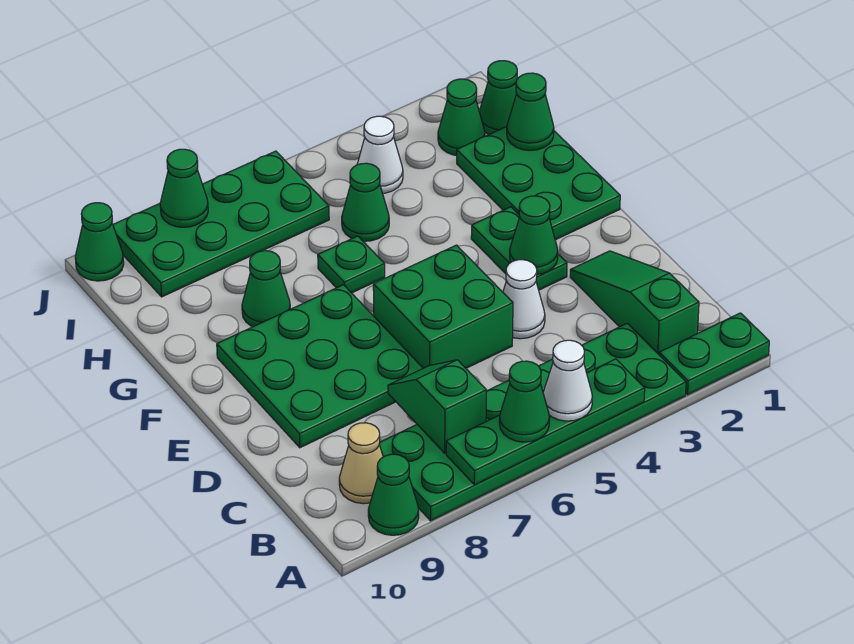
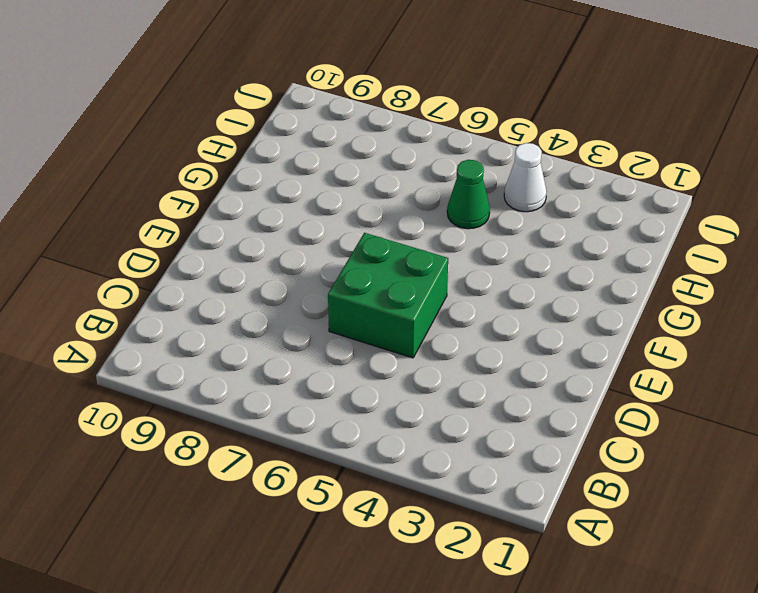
none -> green 1x2 plate [659,313,769,395]
none -> green 2x6 plate [379,323,686,521]
none -> green 1x1 cone [368,454,419,535]

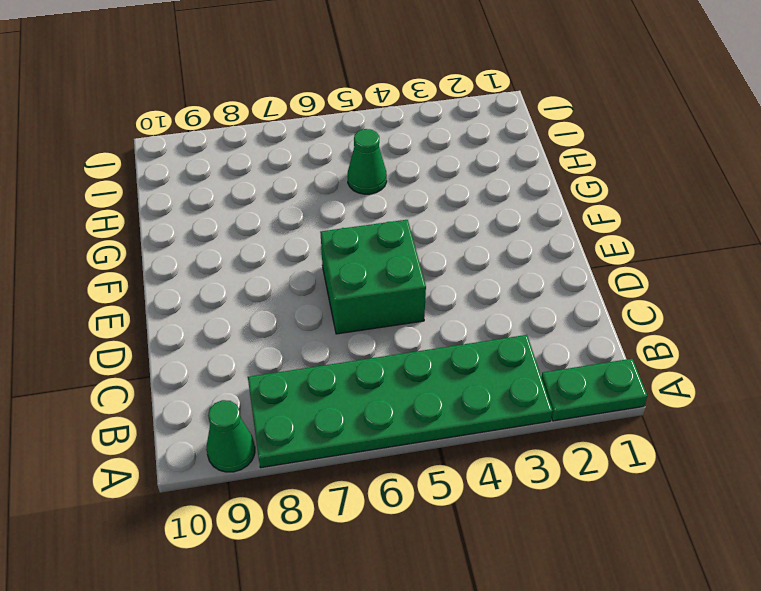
none -> green 1x3 slope [570,251,699,354]
none -> tan 1x1 cone [339,423,383,504]
none -> white 1x1 cone [503,260,545,339]

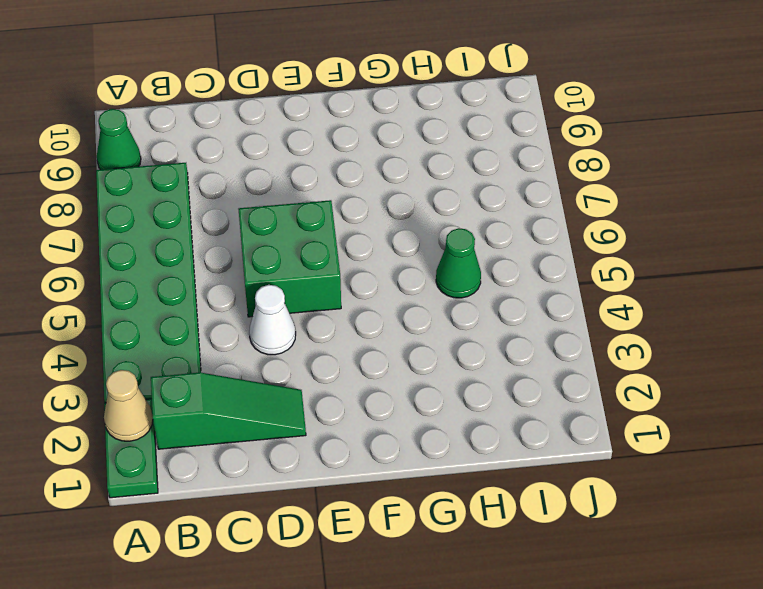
tan 1x1 cone [104,370,153,441] -> tan 1x1 cone moved to [339,423,383,504]
none -> green 3x3 plate [217,285,423,448]
none -> green 1x2 plate [471,207,567,290]
none -> green 2x3 plate [457,127,620,240]

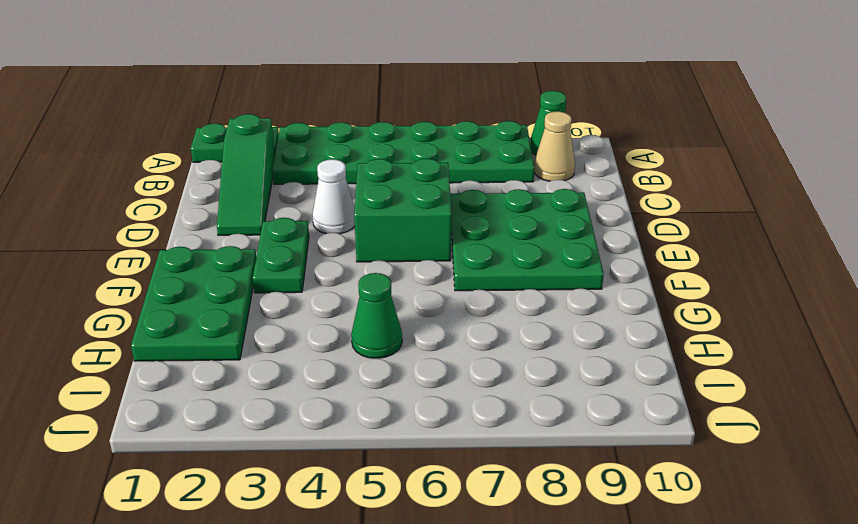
none -> green 1x1 plate [318,236,385,293]
none -> green 1x1 cone [242,251,290,327]
none -> green 1x1 cone [479,61,517,134]

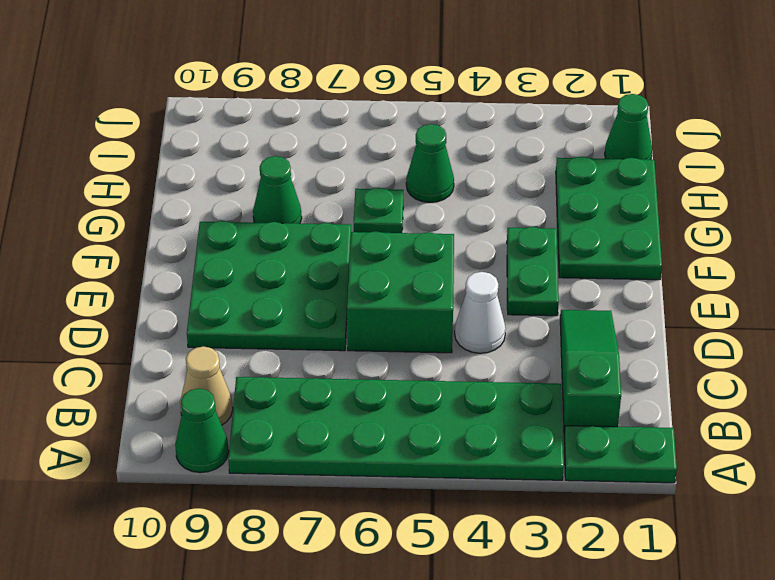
none -> green 1x1 cone [438,79,485,155]
none -> white 1x1 cone [357,116,403,193]
none -> green 2x4 plate [113,151,329,297]

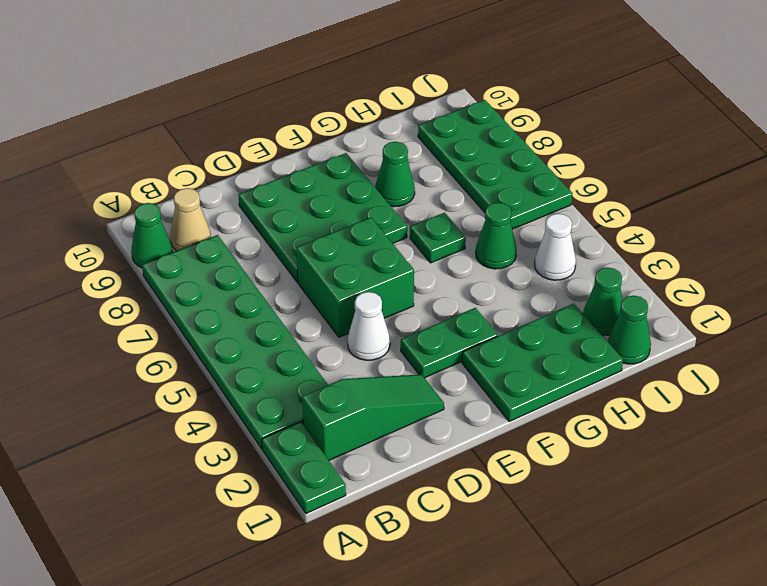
none -> green 1x1 cone [75,203,124,281]
none -> green 1x4 plate [446,359,645,485]
none -> green 1x2 slope [388,360,486,453]

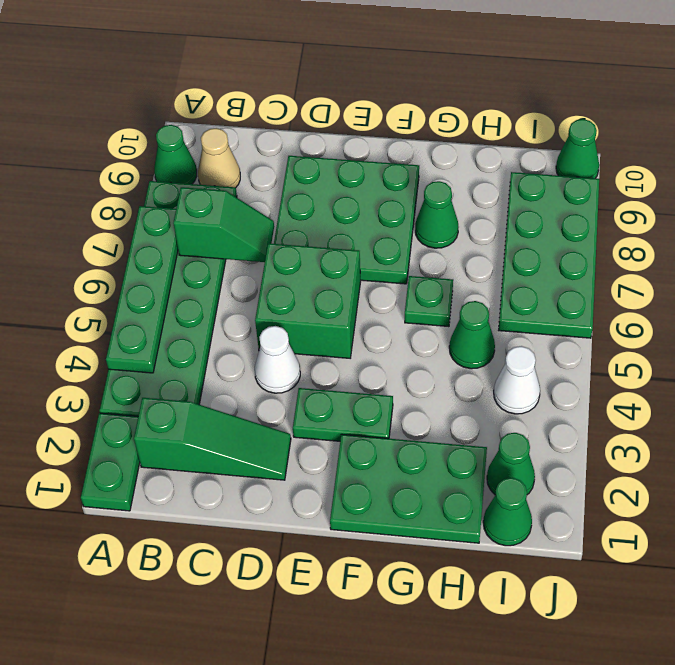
none -> green 1x1 cone [510,196,558,274]
none -> green 1x1 cone [507,73,554,150]
none -> green 1x1 cone [160,149,208,227]

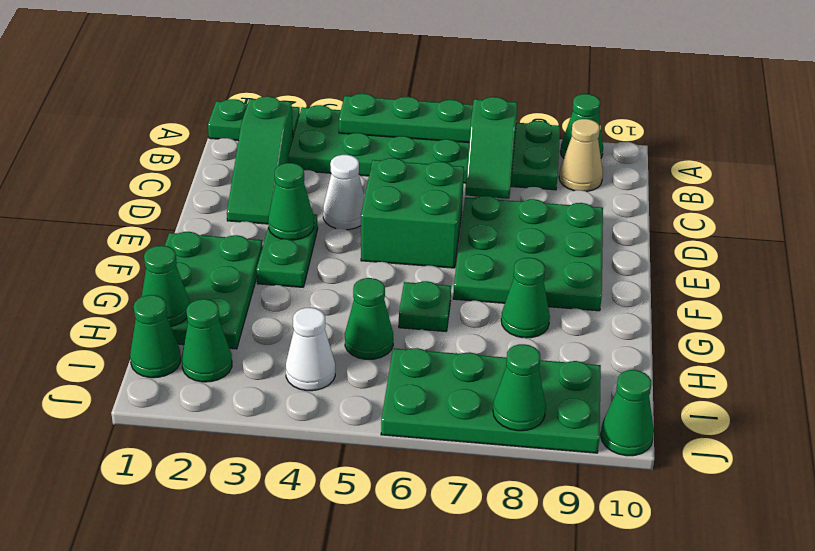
none -> white 1x1 cone [543,340,592,421]
none -> green 1x1 cone [499,361,550,442]

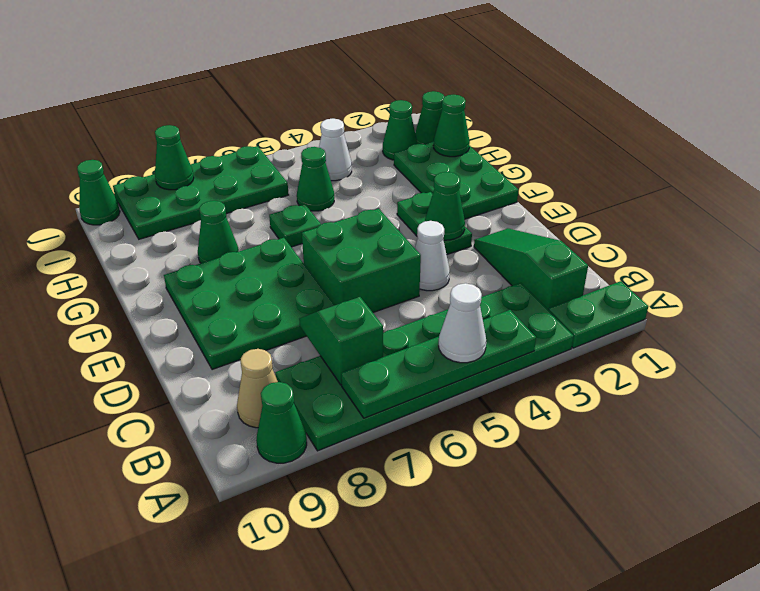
none -> green 1x1 cone [499,361,550,442]

